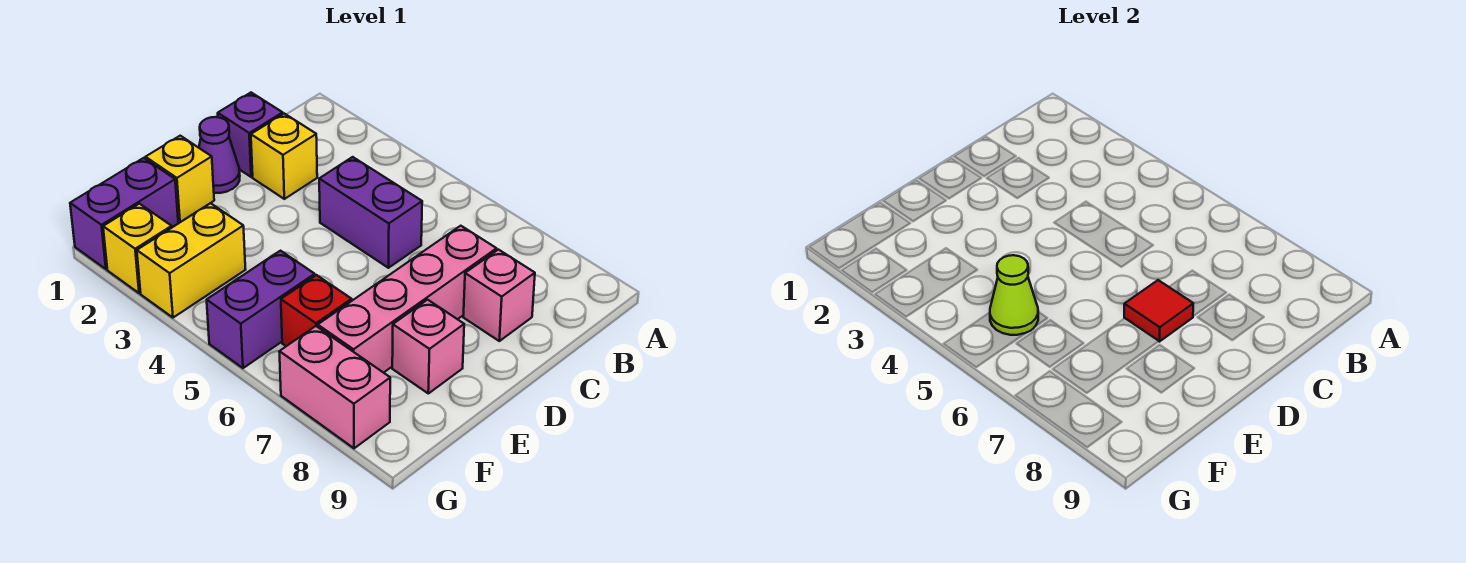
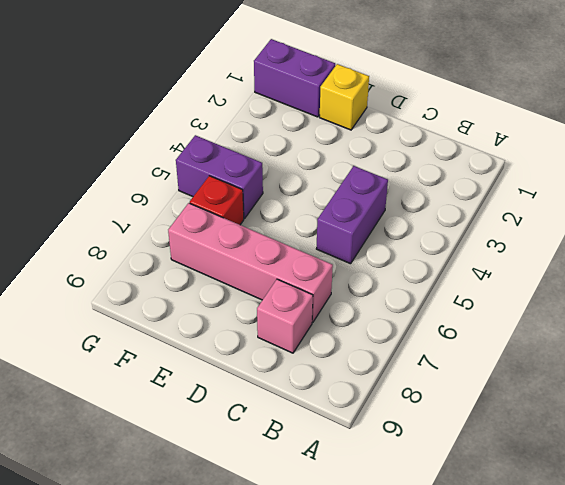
none -> purple 1x1 brick [218,93,283,177]
none -> yellow 1x1 brick [251,114,317,199]
none -> purple 1x1 cone [199,117,240,193]

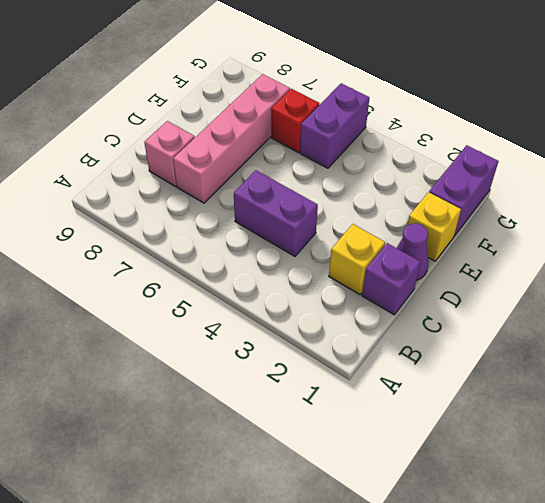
none -> pink 1x1 brick [392,300,464,393]
none -> yellow 1x2 brick [137,203,246,318]
none -> yellow 1x1 brick [103,204,172,293]

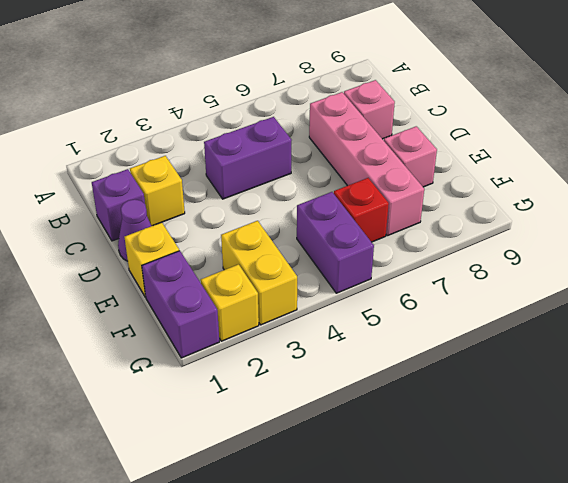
none -> pink 1x2 brick [279,326,390,448]
none -> red 1x1 tile [1124,280,1193,342]
none -> lime 1x1 cone [990,255,1038,335]

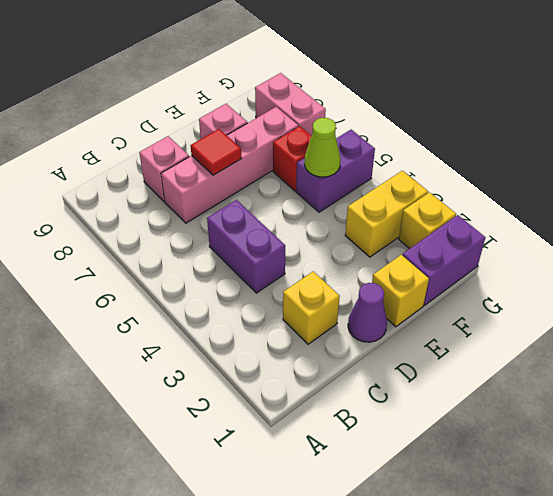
none -> purple 1x1 brick [218,93,283,177]

